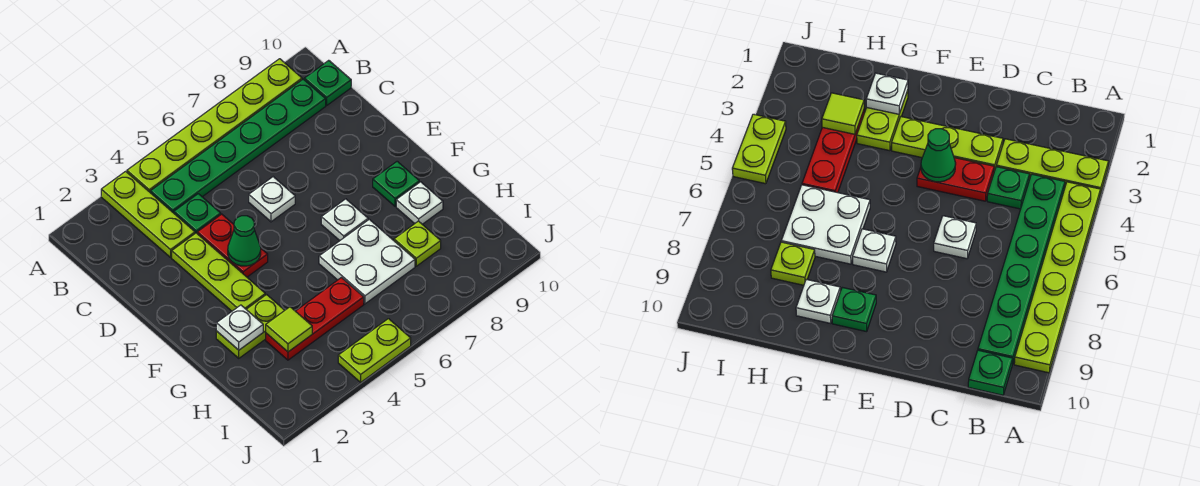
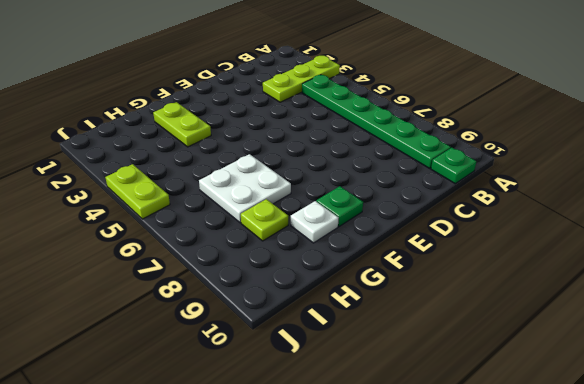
none -> lime 1x6 plate [127,59,302,192]
none -> green 1x1 plate [174,194,221,233]
none -> lime 1x3 plate [172,233,265,311]

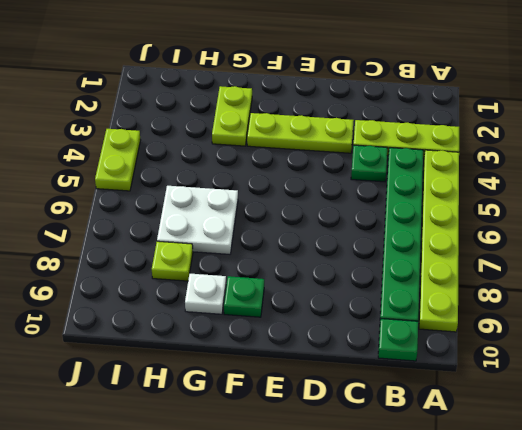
none -> red 1x2 plate [197,214,268,277]
none -> white 1x1 plate [249,177,295,222]
none -> white 1x1 plate [321,199,368,241]

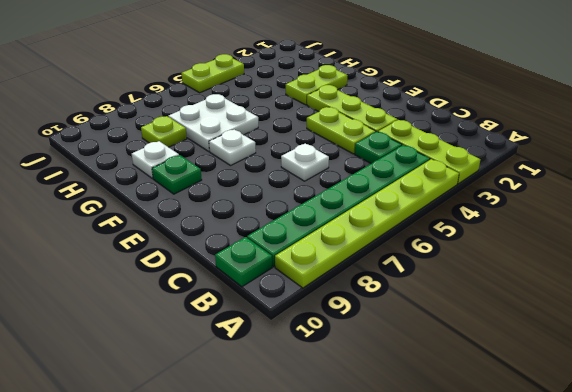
lime 1x2 plate [307,107,376,154] -> red 1x2 plate [197,214,268,277]
none -> red 1x3 plate [266,278,364,360]
none -> green 1x1 cone [228,216,261,266]
none -> white 1x1 plate [216,305,263,350]

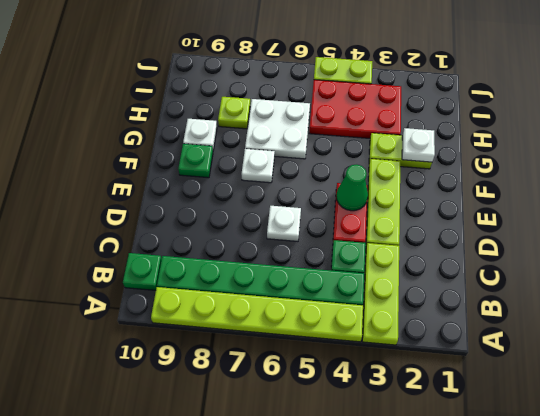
red 2x3 plate [309,80,401,138] -> red 1x3 plate [266,278,364,360]
none -> lime 1x1 tile [266,307,312,352]

